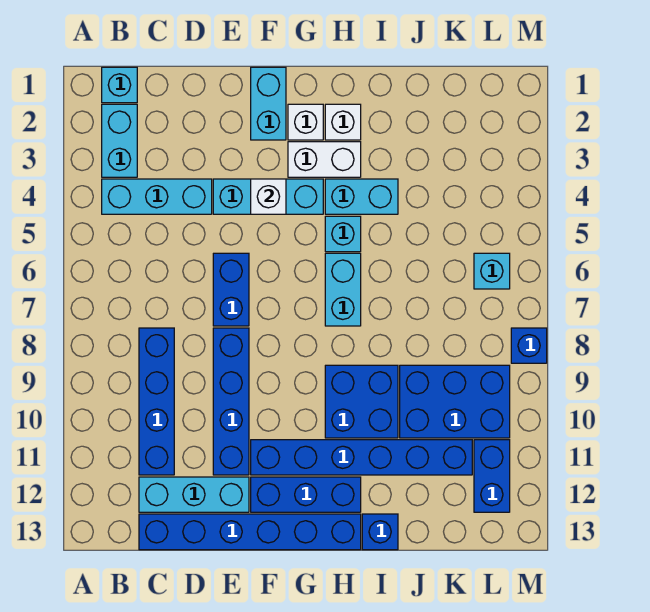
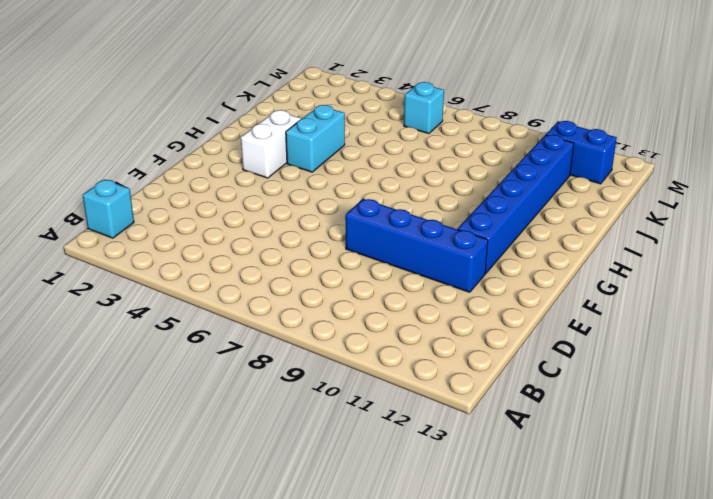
none -> cyan 1x2 brick [102,104,137,177]
none -> cyan 1x3 brick [102,179,212,214]
none -> blue 1x4 brick [139,328,174,475]

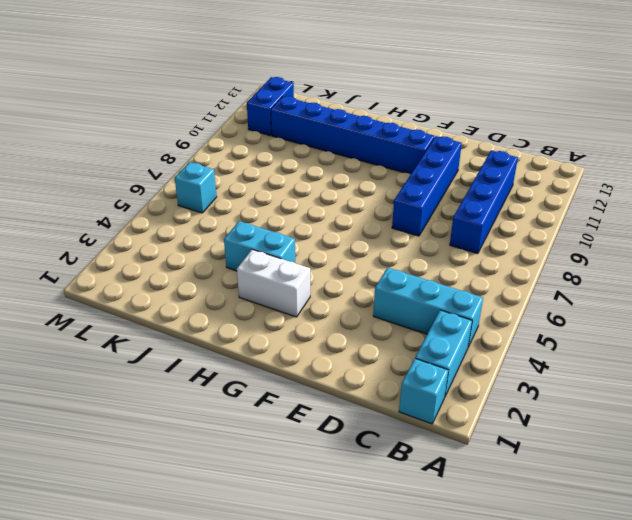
none -> cyan 1x3 brick [139,477,249,512]
none -> blue 1x6 brick [139,514,361,550]
none -> cyan 1x3 brick [213,179,323,214]

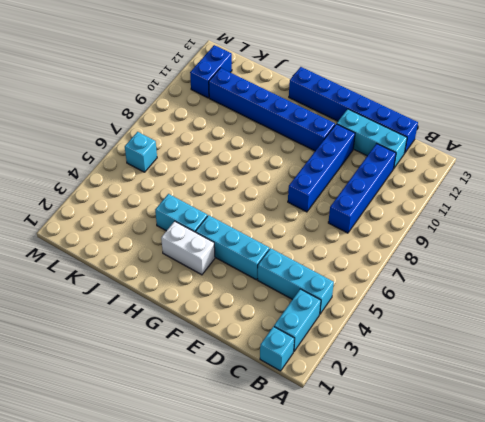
none -> blue 1x2 brick [213,253,249,326]
none -> cyan 1x2 brick [251,67,286,140]
none -> blue 1x3 brick [251,477,361,512]

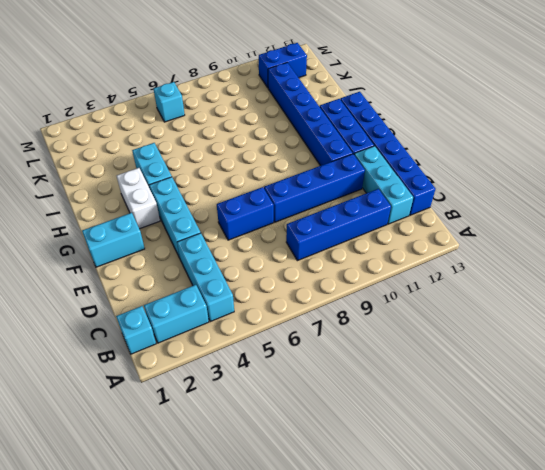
none -> white 1x1 brick [288,104,323,140]
none -> white 1x1 brick [325,104,361,140]
none -> cyan 1x1 brick [325,216,361,252]

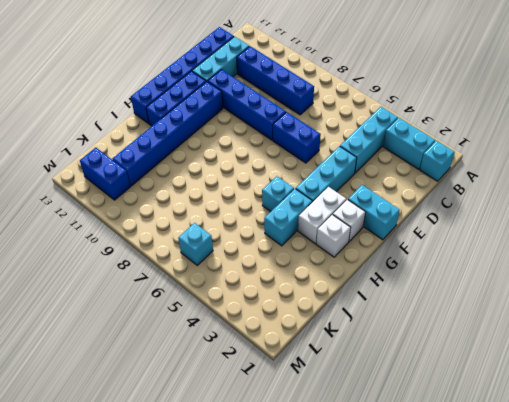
none -> cyan 1x2 brick [325,253,361,326]
none -> blue 2x2 brick [325,365,398,438]
none -> blue 1x1 brick [362,514,398,550]

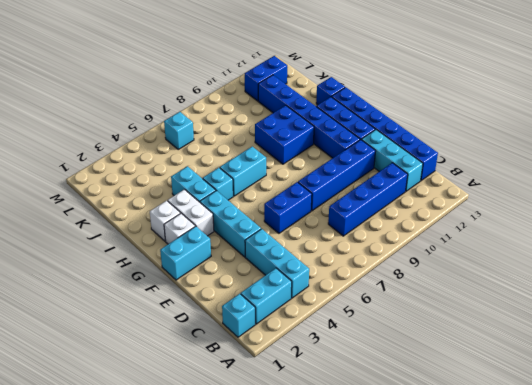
none -> blue 2x3 brick [400,365,510,438]
none -> blue 1x1 brick [511,328,547,363]
none -> white 1x1 brick [251,179,286,214]

